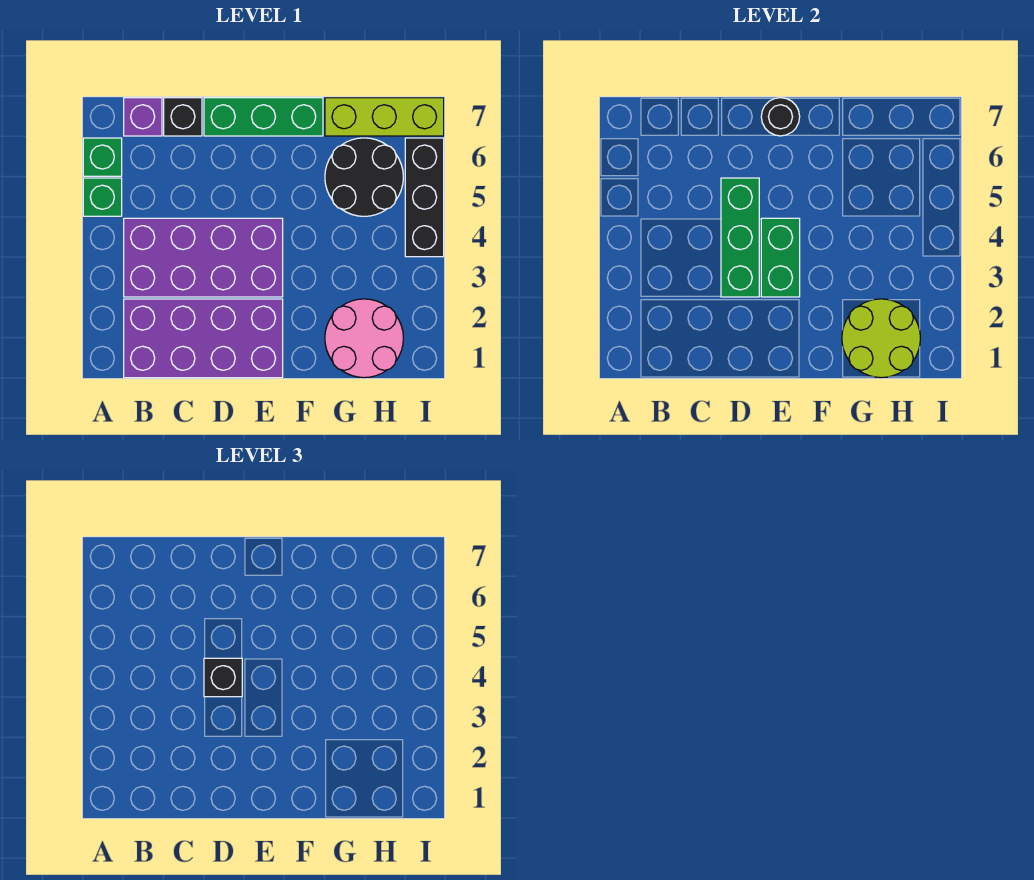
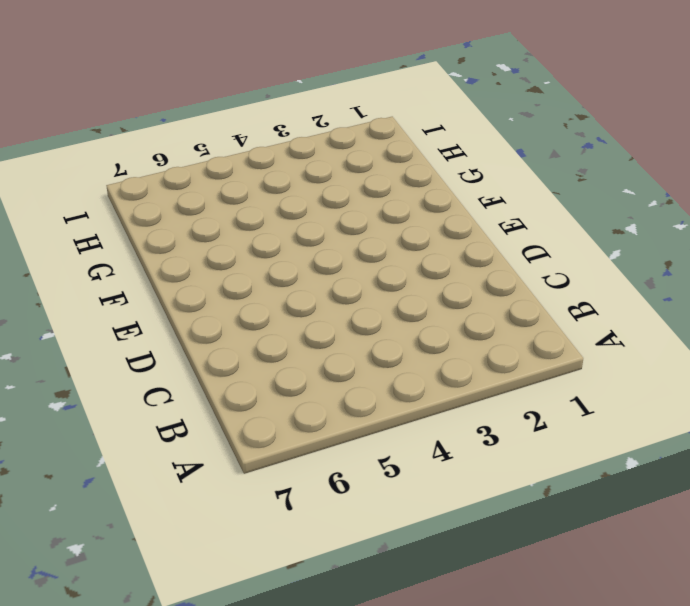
none -> green 1x1 brick [83,178,122,216]
none -> green 1x1 brick [83,138,122,176]
none -> purple 2x4 brick [124,299,283,378]

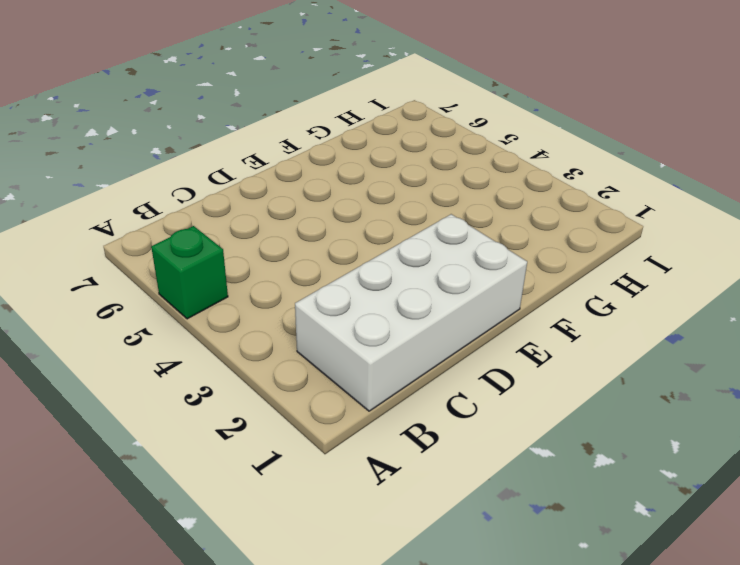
white 2x4 brick [295,214,527,411] -> purple 2x4 brick [124,299,283,378]
none -> green 1x1 brick [83,138,122,176]
none -> purple 2x4 brick [124,218,283,297]
none -> purple 1x1 brick [124,98,162,136]

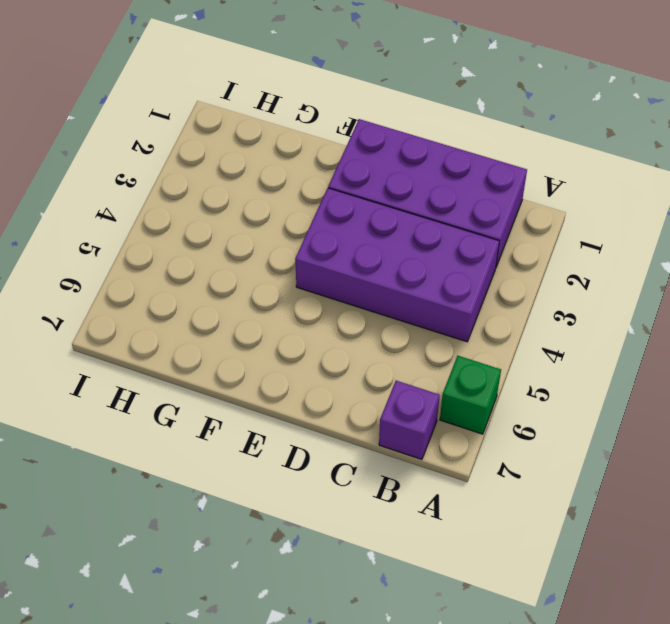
none -> green 1x1 brick [83,178,122,216]
none -> black 1x1 brick [164,98,202,136]
none -> green 1x3 brick [204,98,323,136]

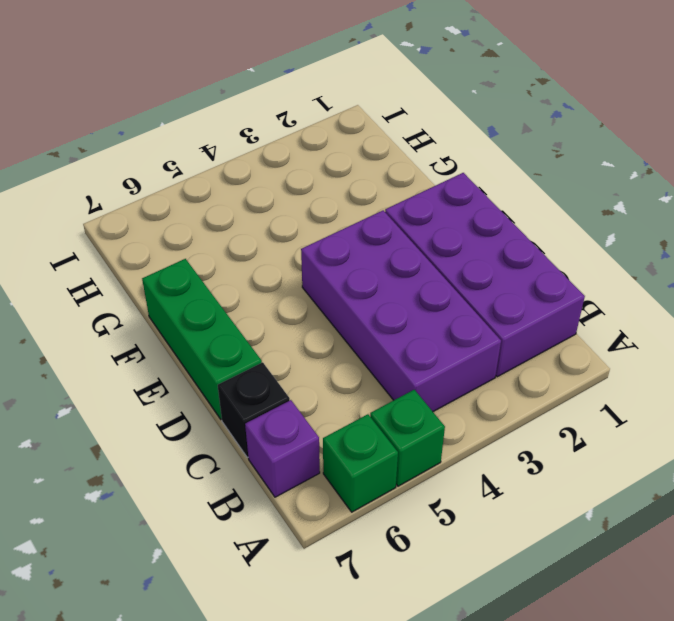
none -> pink 2x2 round brick [325,299,403,378]
none -> black 2x2 round brick [325,138,403,216]
none -> lime 1x3 brick [325,98,444,136]

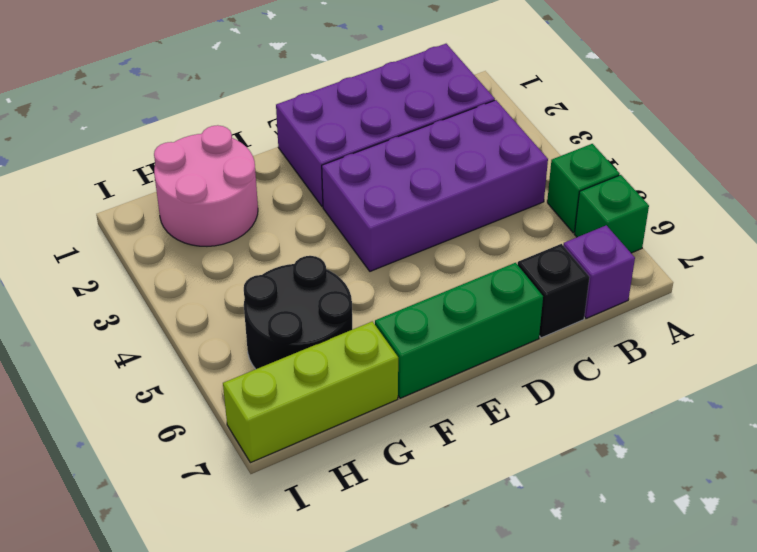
none -> black 1x3 brick [405,138,444,257]
none -> green 1x3 brick [721,178,759,297]
none -> green 1x2 brick [761,218,800,297]

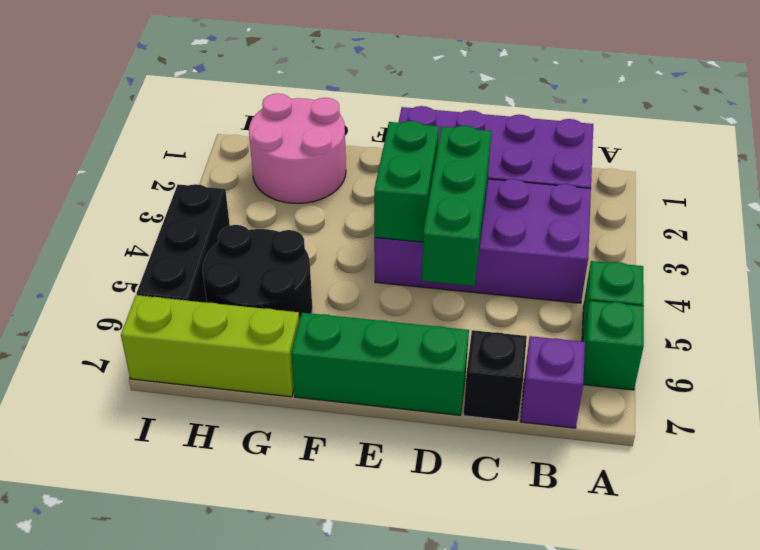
none -> black 1x1 round brick [761,98,800,136]
none -> lime 2x2 round brick [842,299,920,378]
none -> black 1x1 brick [204,658,242,697]

